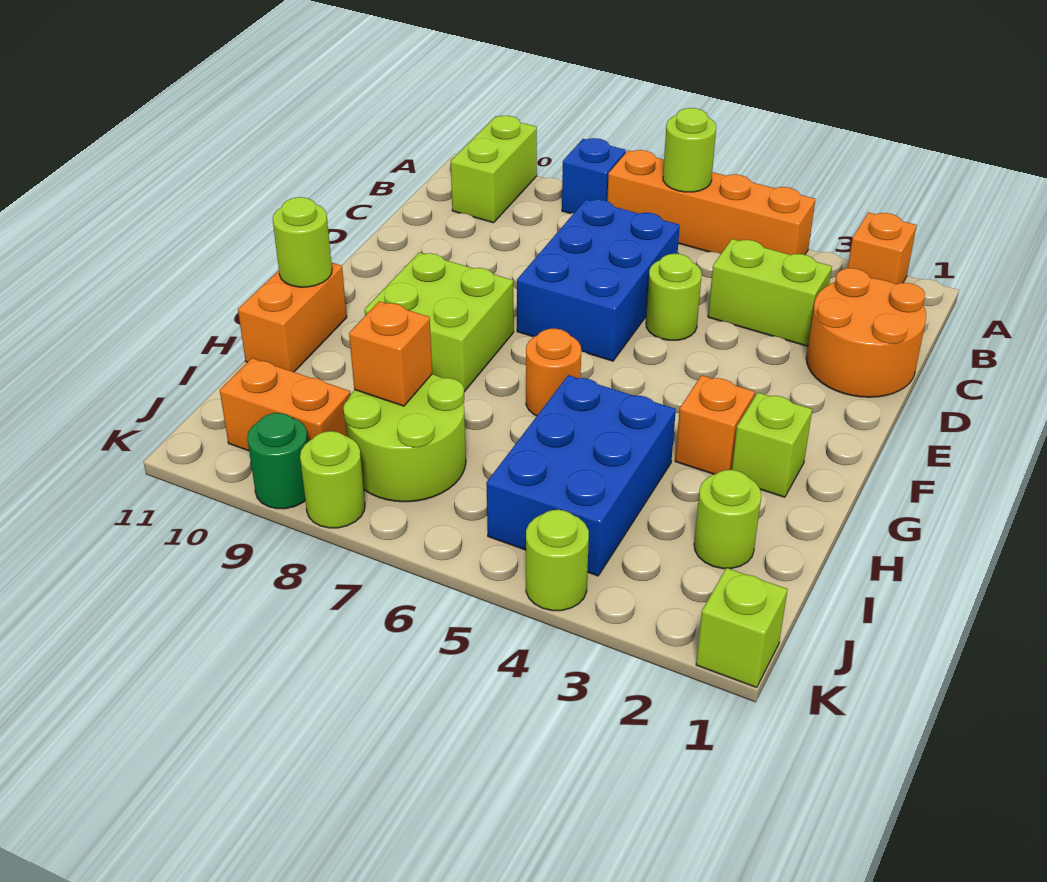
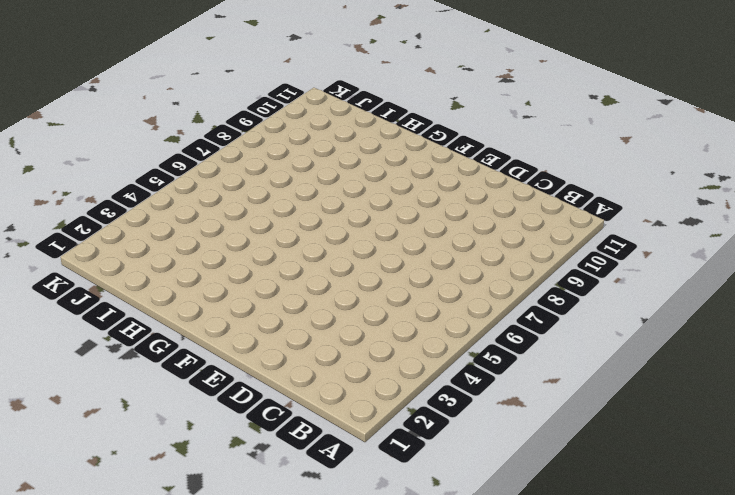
none -> orange 1x1 brick [848,212,917,284]
none -> orange 1x4 brick [607,150,815,255]
none -> blue 1x1 brick [562,138,626,214]

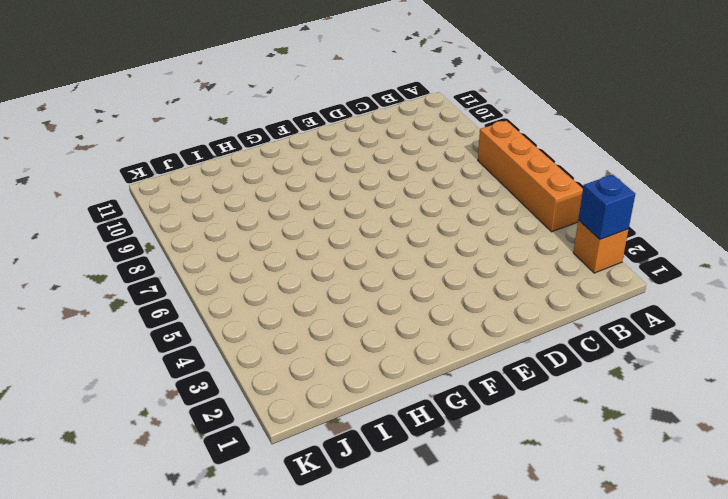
blue 1x1 brick [578,175,635,240] -> blue 1x1 brick moved to [562,138,626,214]
none -> lime 1x2 brick [451,116,537,223]
none -> orange 2x2 round brick [806,268,926,397]
none -> lime 1x2 brick [708,239,832,346]

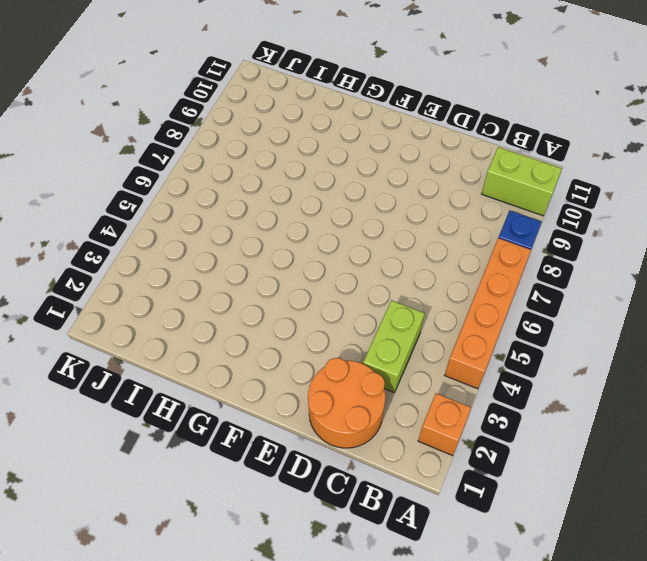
none -> blue 2x3 brick [517,199,680,361]
none -> lime 1x1 round brick [646,254,702,340]
none -> lime 2x2 brick [365,252,514,392]

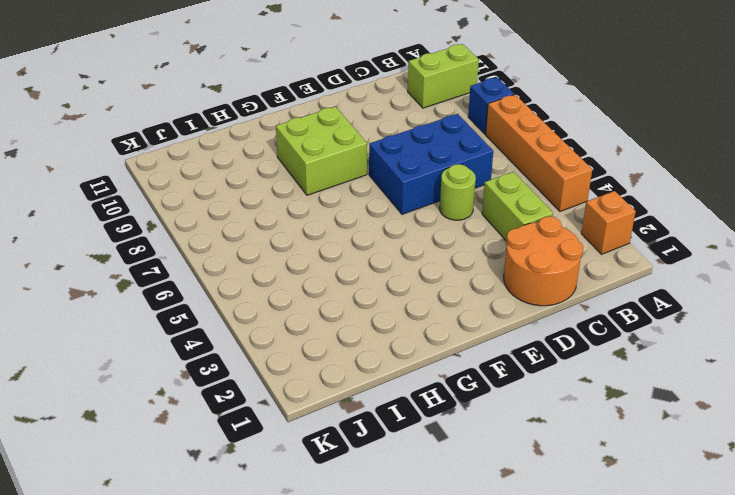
none -> lime 1x1 brick [732,393,812,497]
none -> orange 1x1 brick [675,375,755,474]
none -> orange 1x1 round brick [526,329,581,416]

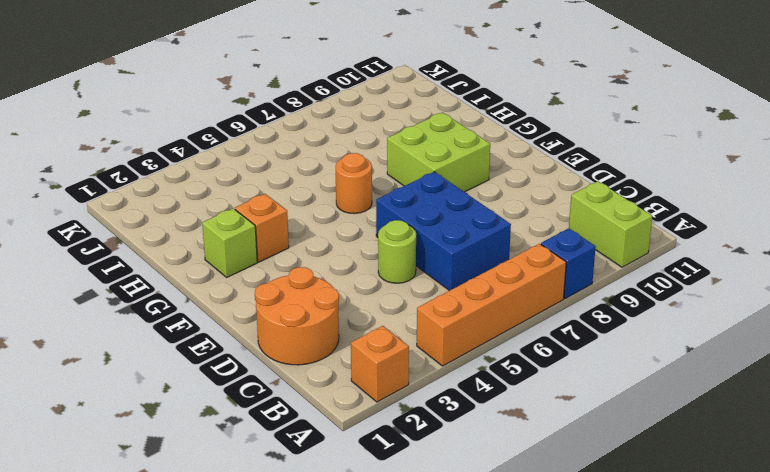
none -> lime 1x2 brick [708,239,832,346]
none -> orange 1x2 brick [238,262,347,372]
none -> blue 2x3 brick [486,375,676,576]

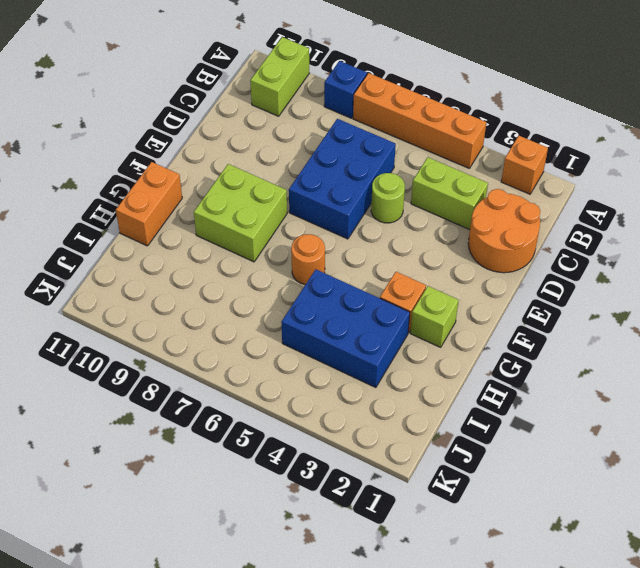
blue 2x3 brick [281,269,410,388] -> blue 2x3 brick turned to [486,375,676,576]
none -> lime 1x1 round brick [694,470,761,569]
none -> lime 2x2 round brick [343,374,466,502]
none -> orange 1x2 brick [220,358,351,451]

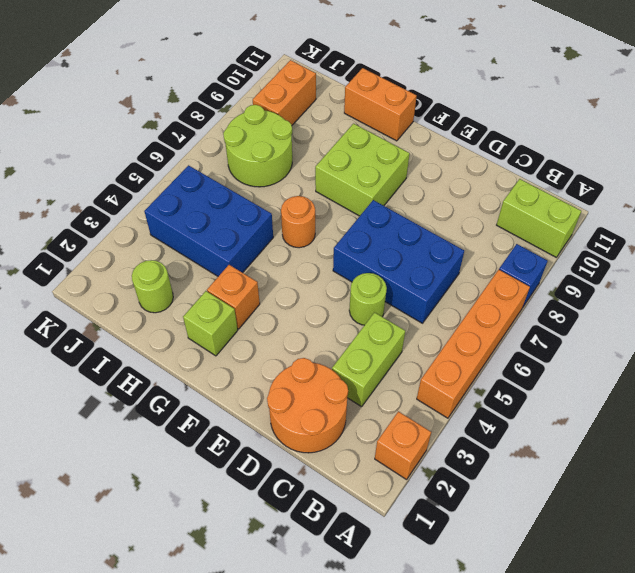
none -> lime 1x1 brick [696,568,788,687]
none -> lime 1x1 round brick [526,510,589,611]
none -> lime 1x1 round brick [300,431,365,528]

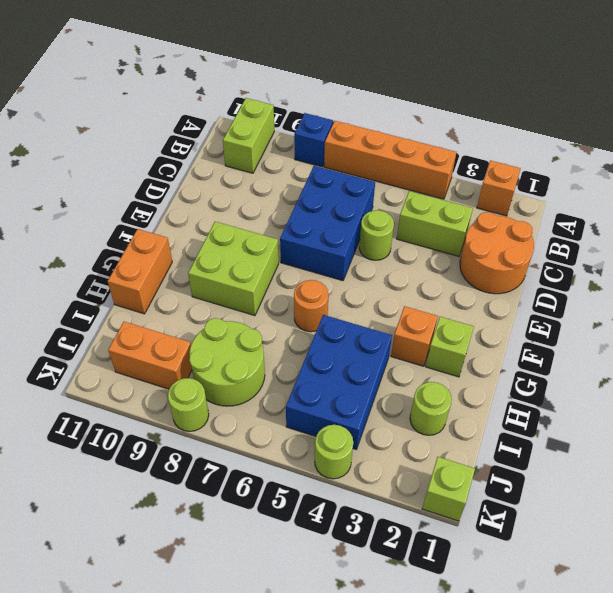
none -> green 1x1 round brick [247,413,308,509]
none -> lime 1x1 round brick [663,108,716,192]
none -> lime 1x1 round brick [273,197,332,287]

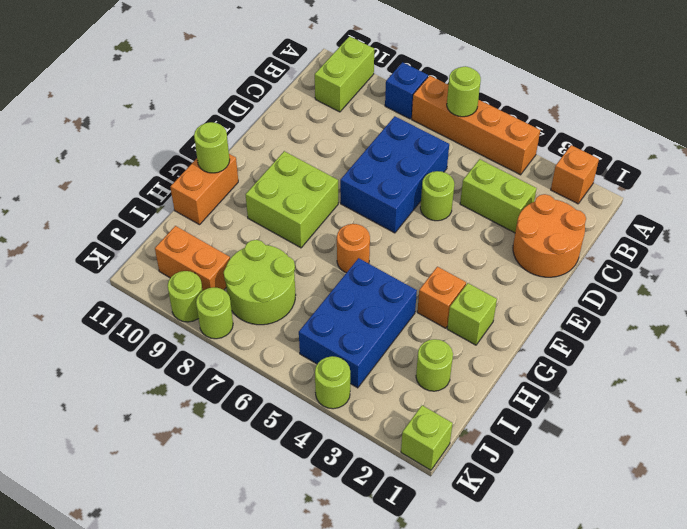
lime 1x1 round brick [168,271,203,322] -> green 1x1 round brick [247,413,308,509]
none -> orange 1x1 brick [349,301,432,406]

